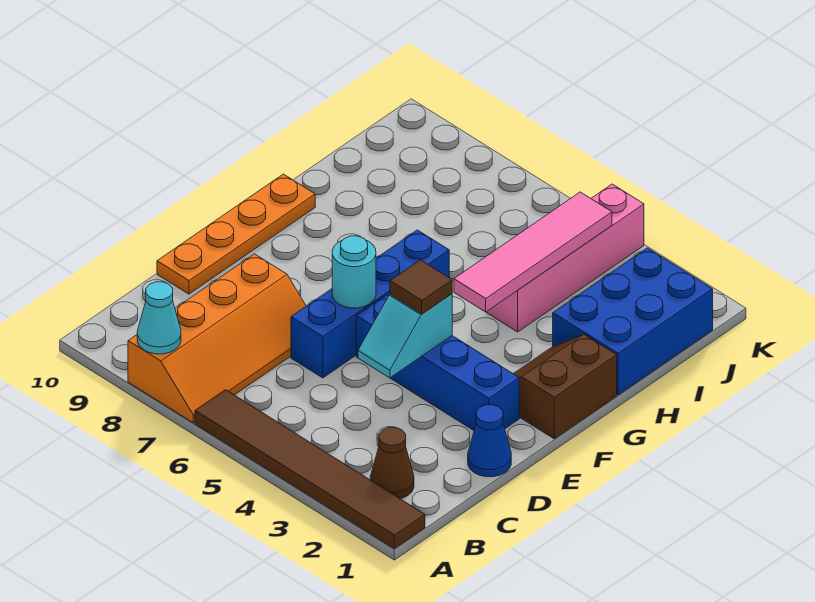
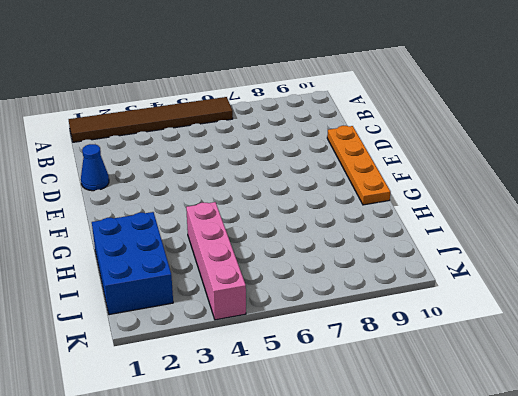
none -> orange 2x4 slope [128,254,306,423]
none -> brown 1x1 cone [370,428,414,499]
none -> blue 1x4 brick [291,230,449,378]

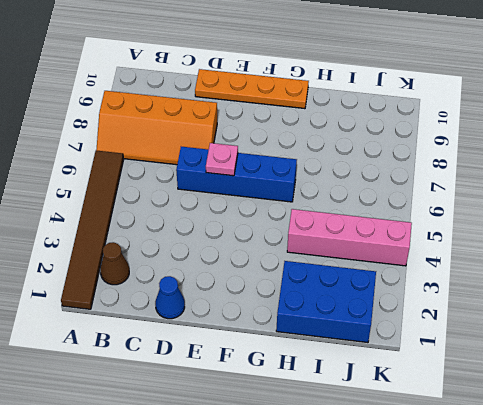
pink 1x1 plate [206,143,238,176] -> cyan 1x1 round brick [332,236,376,308]
none -> blue 1x4 brick [356,295,519,430]
none -> brown 2x2 slope [513,334,617,439]
none -> cyan 1x1 cone [137,282,181,354]

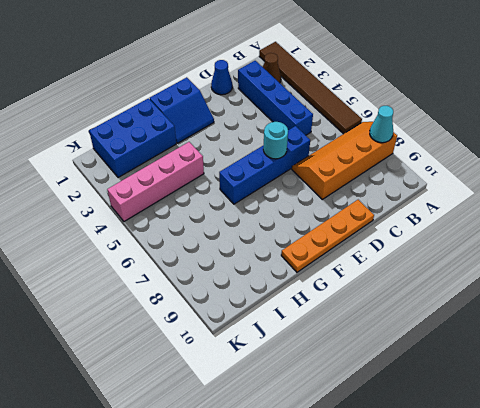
blue 1x4 brick [238,61,313,135] -> blue 1x4 brick moved to [356,295,519,430]
blue 2x2 slope [150,77,214,143] -> brown 2x2 slope [513,334,617,439]
none -> cyan 1x2 slope [358,294,452,378]
none -> pink 1x4 tile [454,192,612,312]
none -> brown 1x1 tile [390,260,452,314]

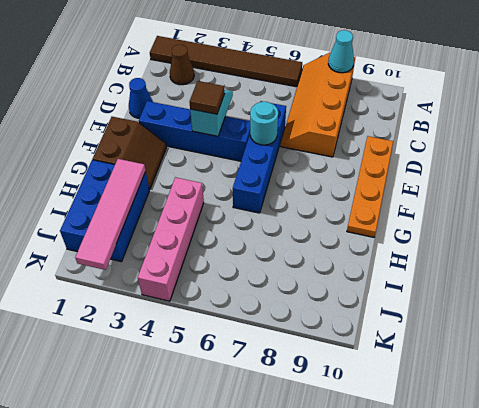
pink 1x4 tile [75,159,146,270] -> pink 1x4 tile moved to [454,192,612,312]

